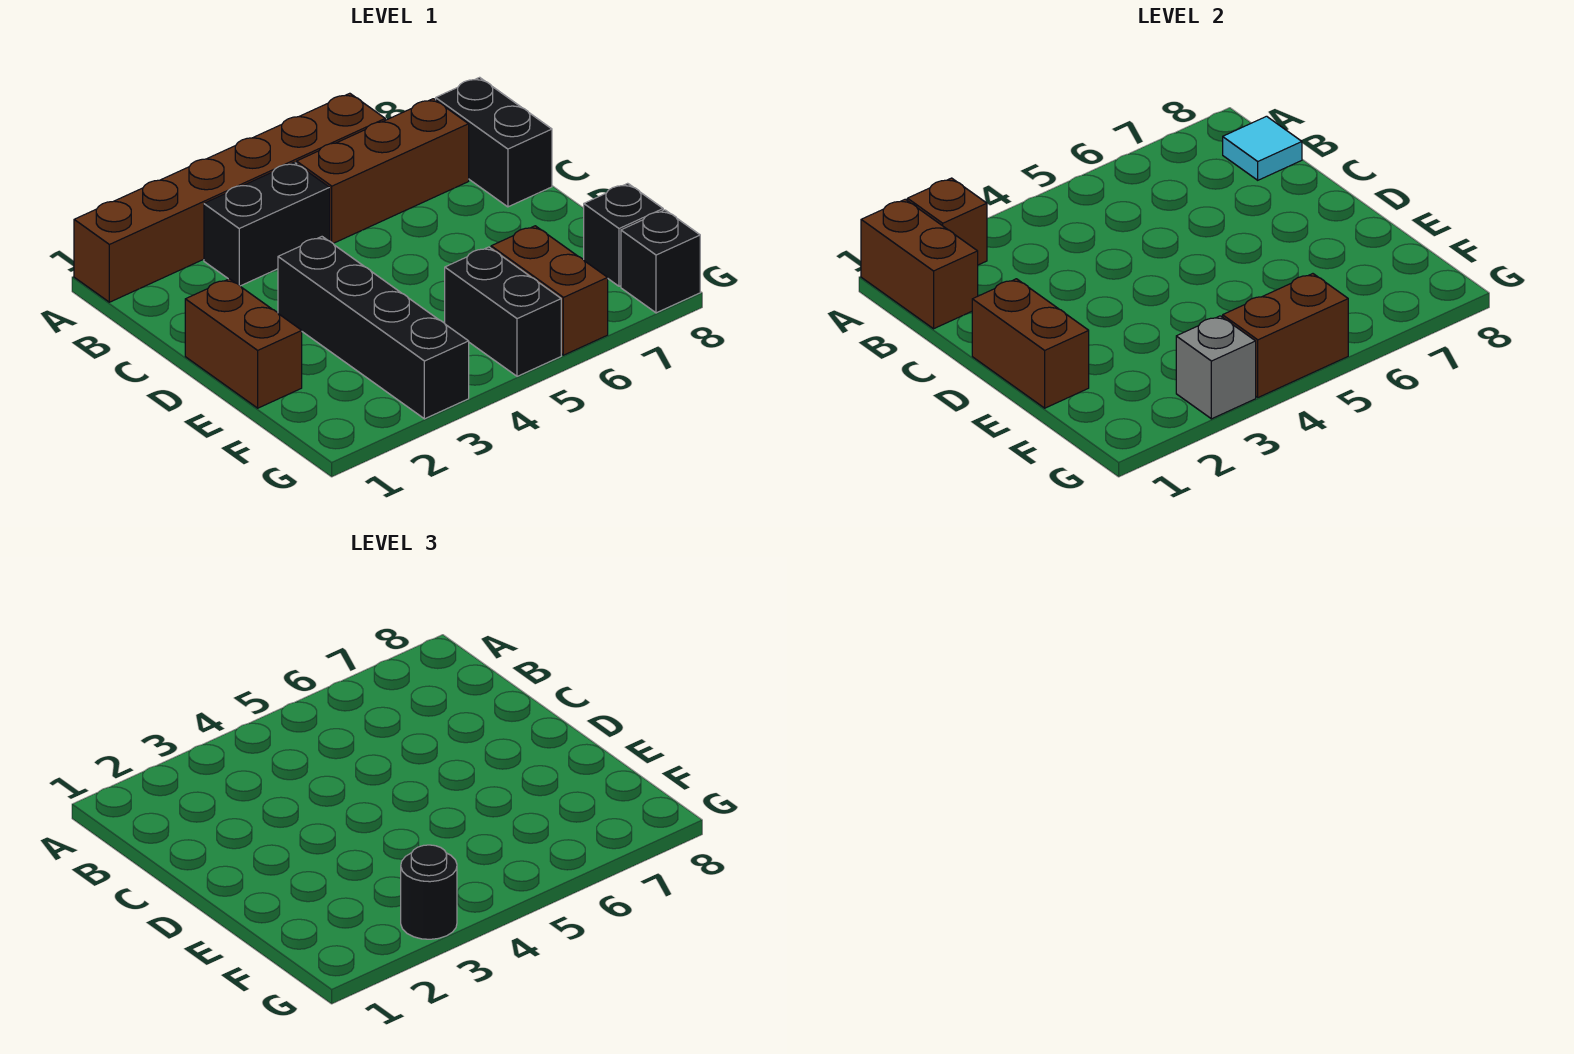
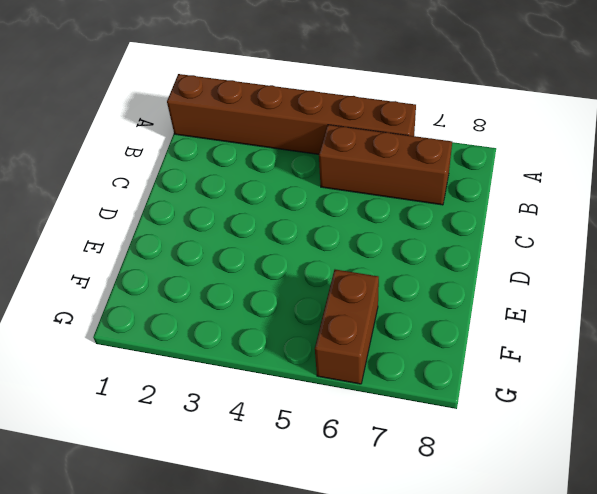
none -> black 1x2 brick [204,162,330,286]
none -> black 1x2 brick [436,77,552,207]
none -> brown 1x2 brick [185,279,302,408]

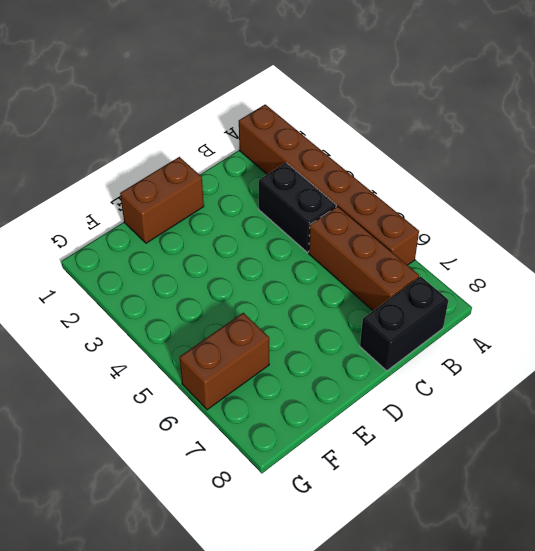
none -> black 1x4 brick [278,237,469,419]
none -> black 1x2 brick [445,247,561,376]
none -> black 1x1 brick [584,183,663,286]

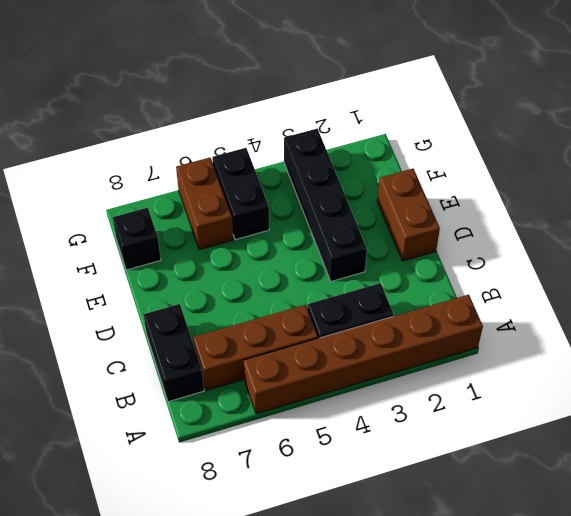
none -> black 1x1 brick [621,210,700,313]
none -> brown 1x2 brick [861,199,978,329]
none -> brown 1x1 brick [907,178,987,265]

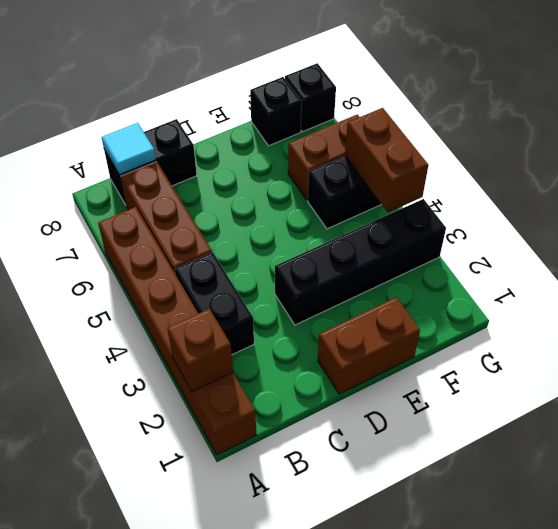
none -> brown 1x2 brick [861,199,978,329]
none -> brown 1x2 brick [972,279,1089,408]
none -> grey 1x1 brick [1176,316,1256,419]

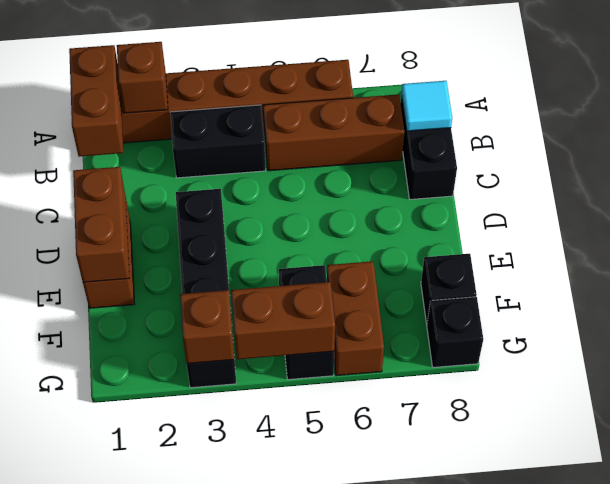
brown 1x1 brick [180,290,234,363] -> grey 1x1 brick [1176,316,1256,419]
none -> black 1x1 round brick [401,845,457,939]

